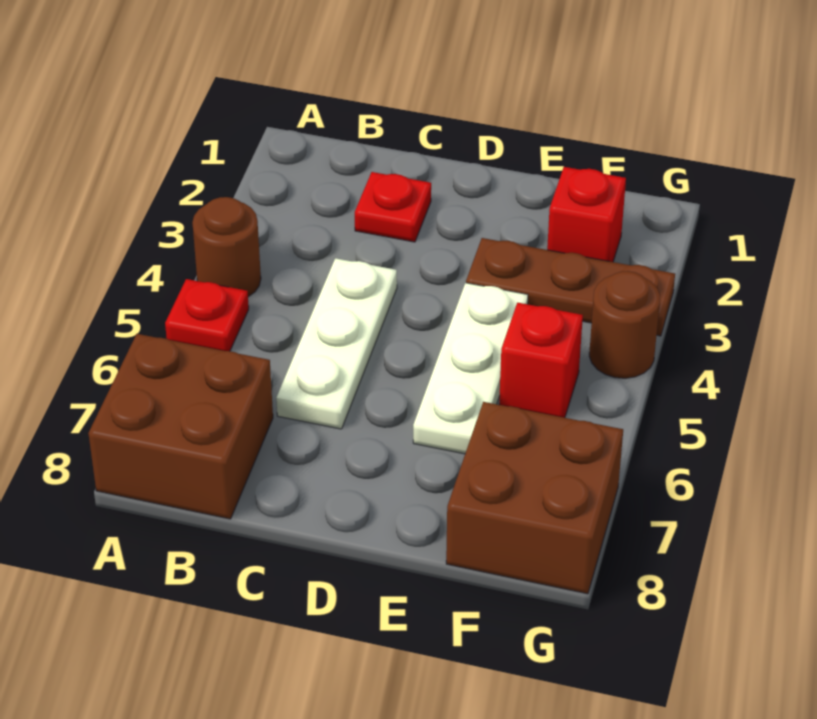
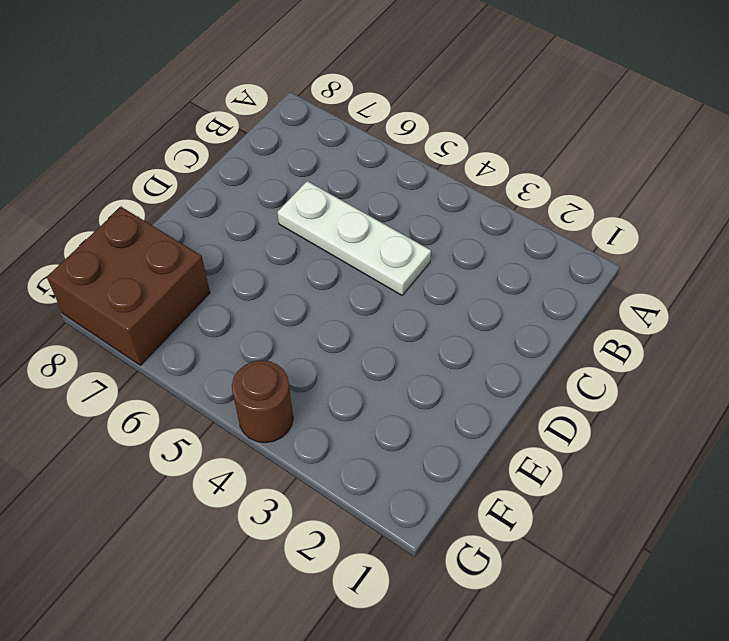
none -> brown 1x1 round brick [192,197,261,297]
none -> red 1x1 plate [165,279,249,351]

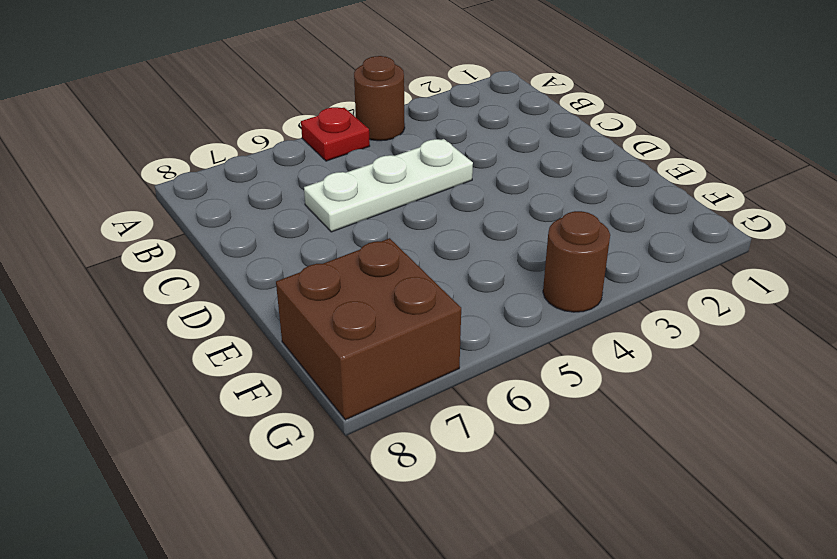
none -> brown 2x2 brick [88,334,273,519]
none -> red 1x1 plate [355,172,431,242]

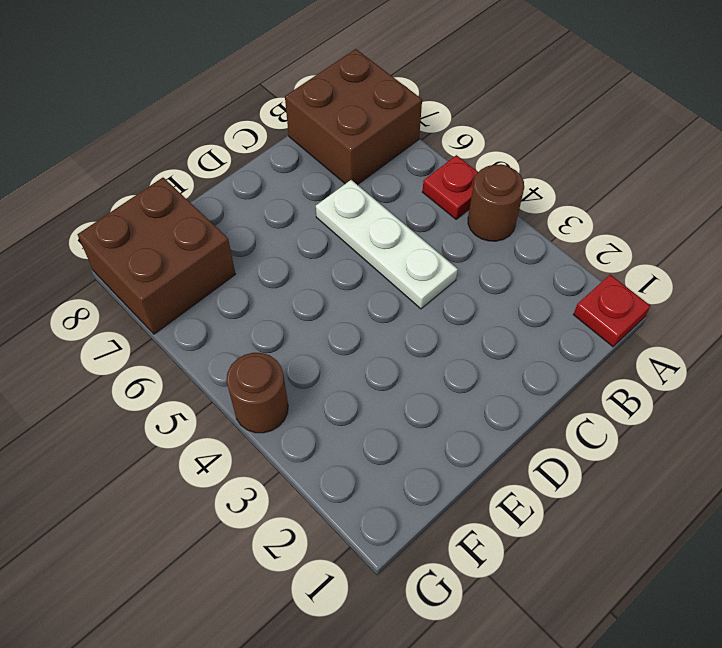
red 1x1 plate [573,275,650,347] -> red 1x1 plate moved to [355,172,431,242]
none -> brown 1x3 plate [466,238,675,336]
none -> white 1x3 plate [413,283,528,454]

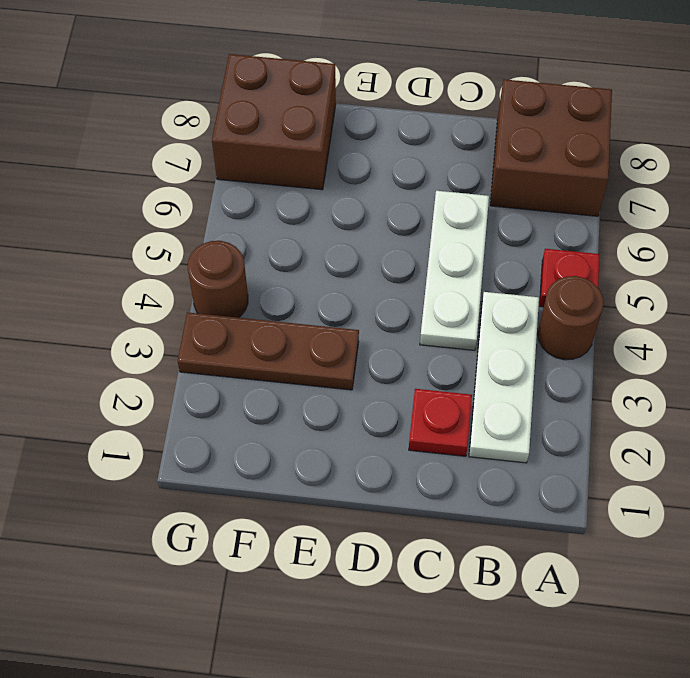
white 1x3 plate [469,292,539,463] -> white 1x3 plate moved to [413,283,528,454]
none -> red 1x1 brick [547,167,626,262]
none -> red 1x1 brick [499,303,583,418]

